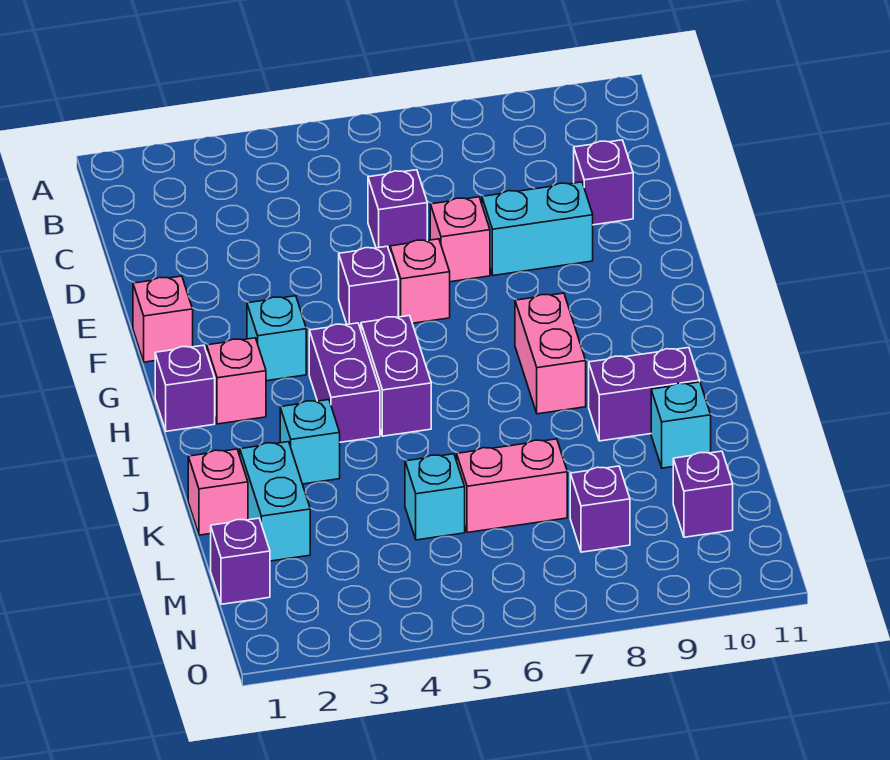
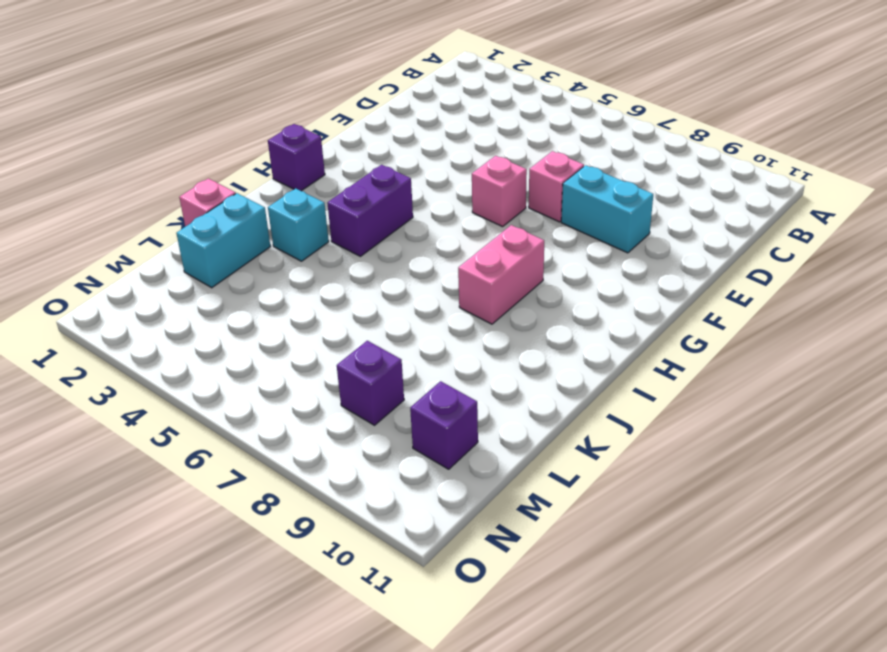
none -> purple 1x1 brick [368,170,427,252]
none -> purple 1x1 brick [574,140,633,225]
none -> pink 1x1 brick [133,276,193,362]

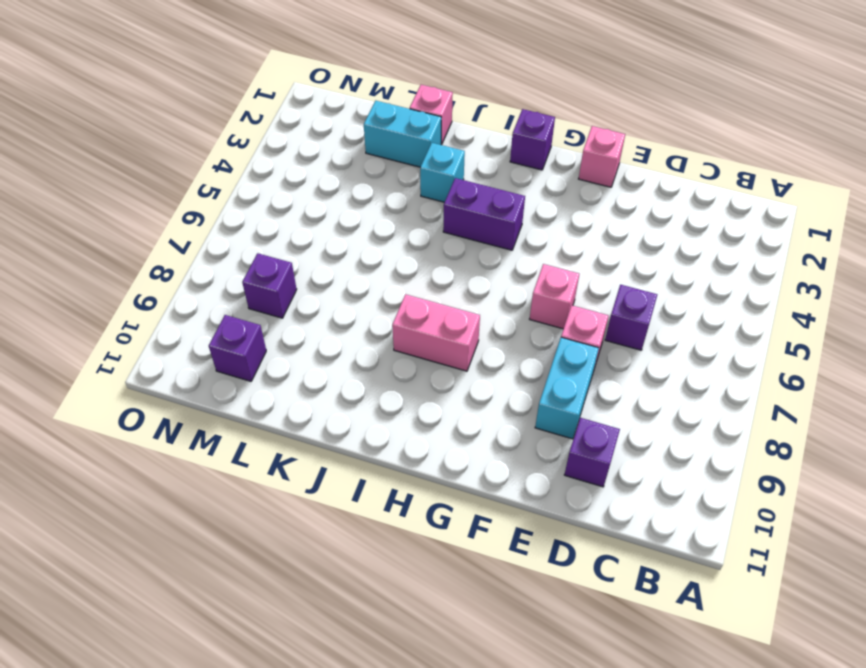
none -> purple 1x1 brick [339,246,398,329]
none -> cyan 1x1 brick [247,296,306,381]
none -> pink 1x1 brick [207,338,266,424]

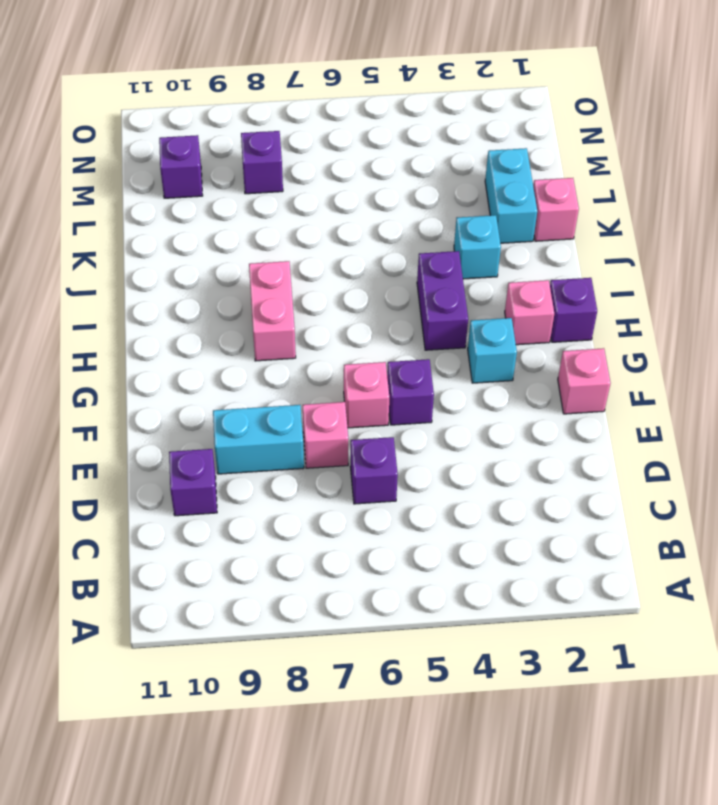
none -> purple 1x2 brick [361,316,431,436]
none -> purple 1x2 brick [589,347,700,441]
none -> cyan 1x1 brick [651,382,711,468]

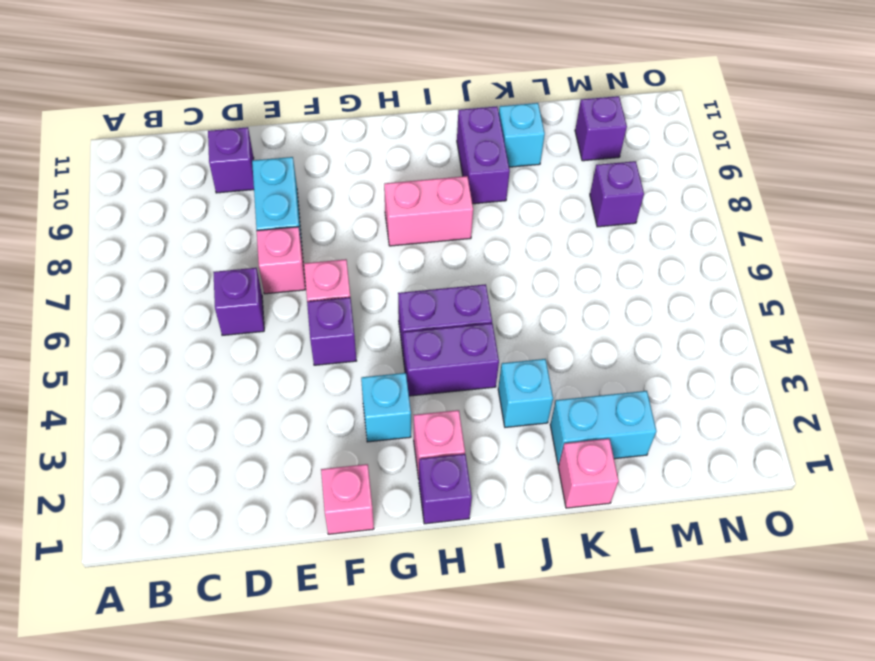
none -> cyan 1x1 brick [405,454,465,540]
none -> pink 1x2 brick [457,439,567,533]
none -> purple 1x1 brick [211,518,270,604]

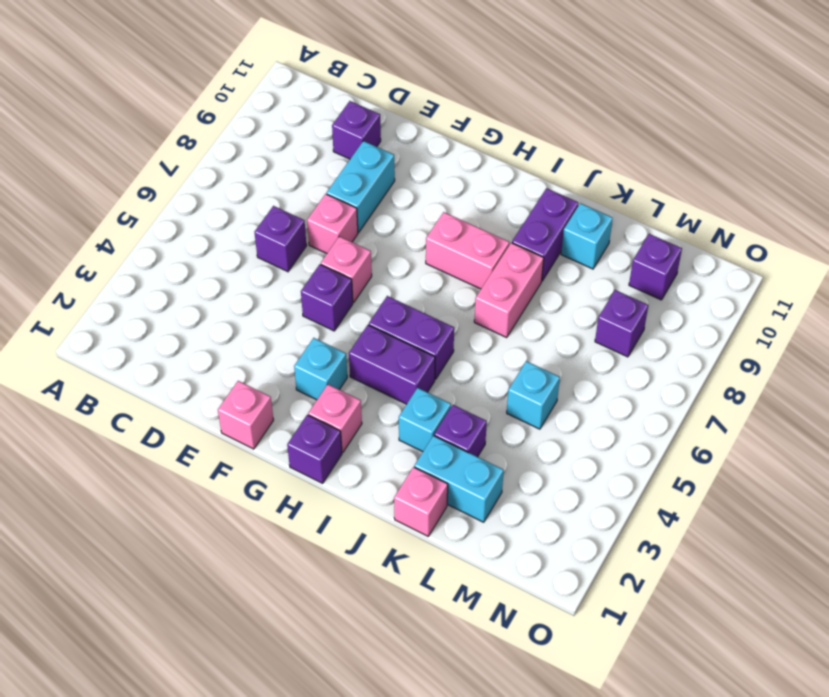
pink 1x2 brick [474,243,544,337] -> pink 1x2 brick moved to [457,439,567,533]
purple 1x1 brick [434,405,487,457] -> purple 1x1 brick moved to [211,518,270,604]

